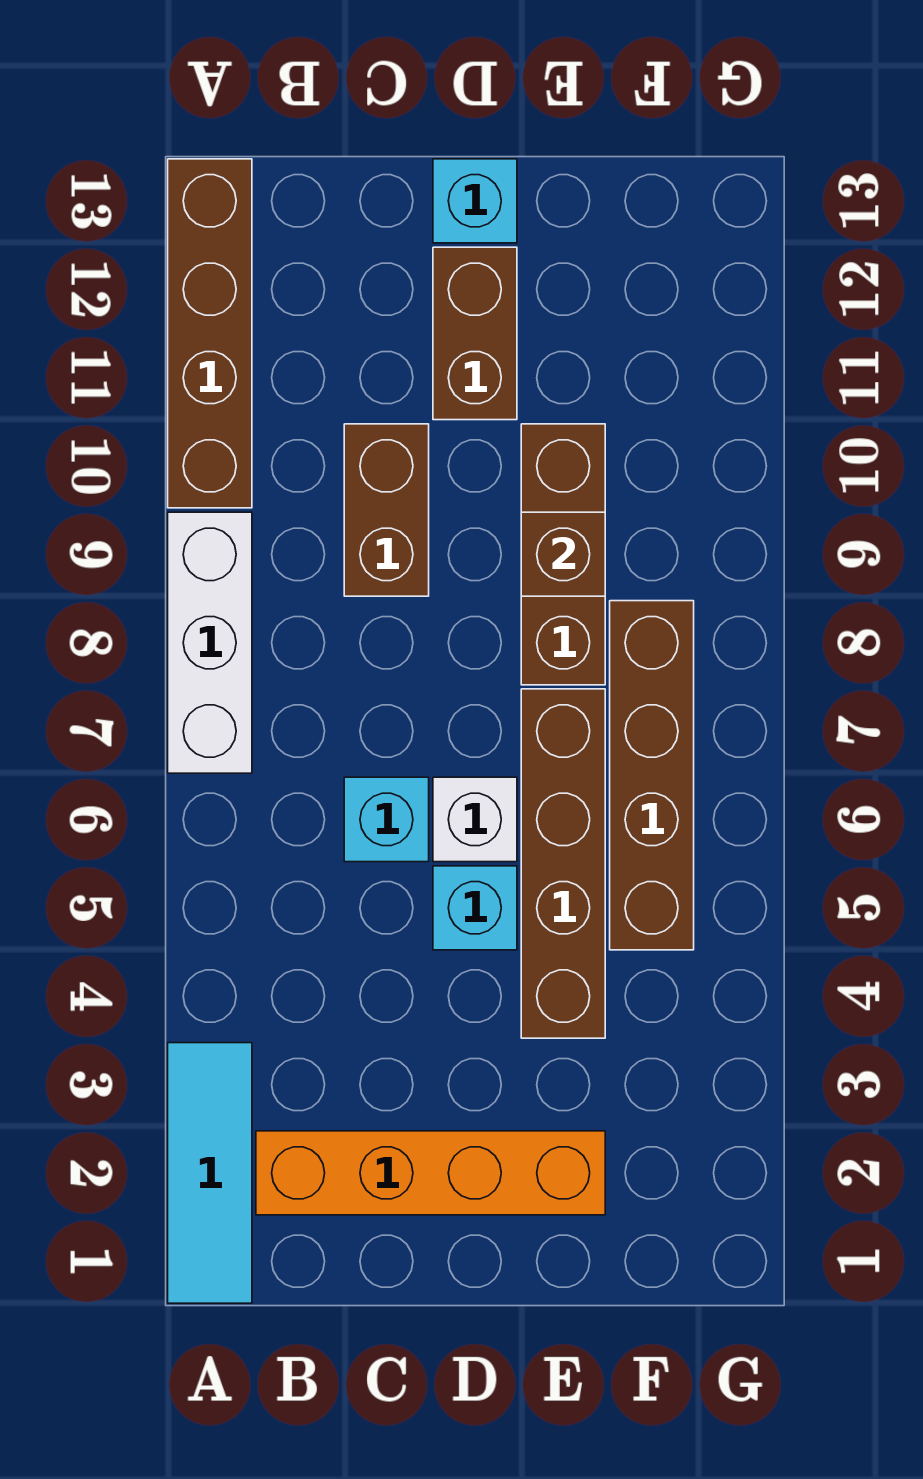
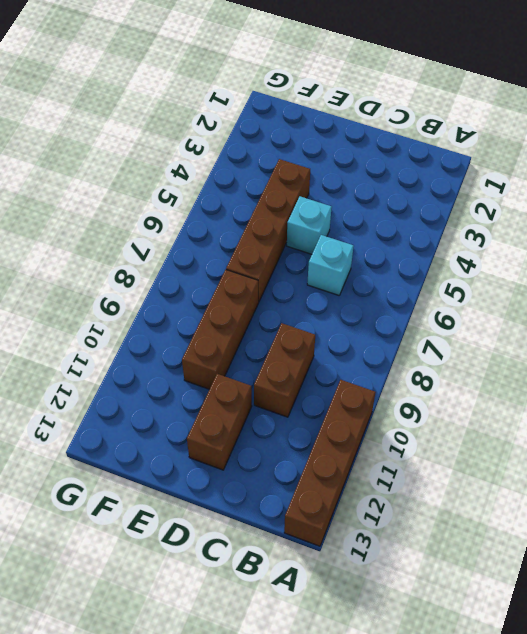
none -> cyan 1x3 tile [168,1043,252,1303]
none -> white 1x3 brick [168,512,252,773]
none -> orange 1x4 brick [256,1131,605,1215]

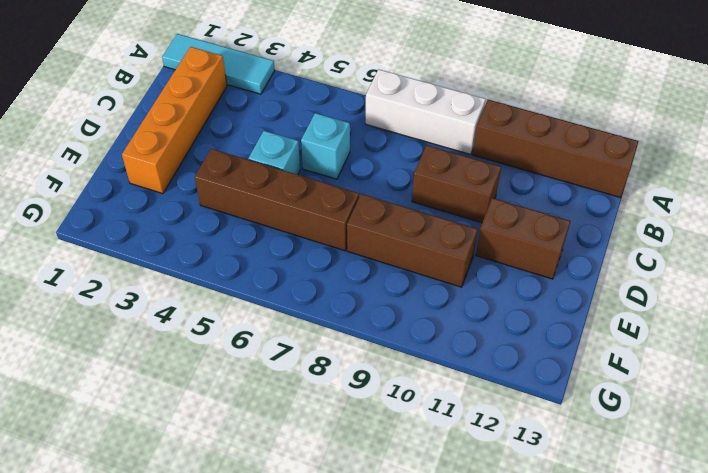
none -> white 1x1 brick [433,777,517,862]
none -> cyan 1x1 brick [433,159,517,243]
none -> brown 1x4 brick [610,601,694,950]

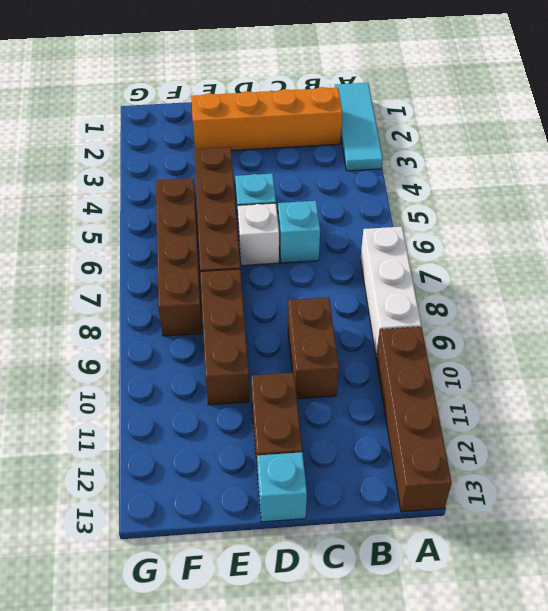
none -> brown 1x1 brick [521,512,605,596]

